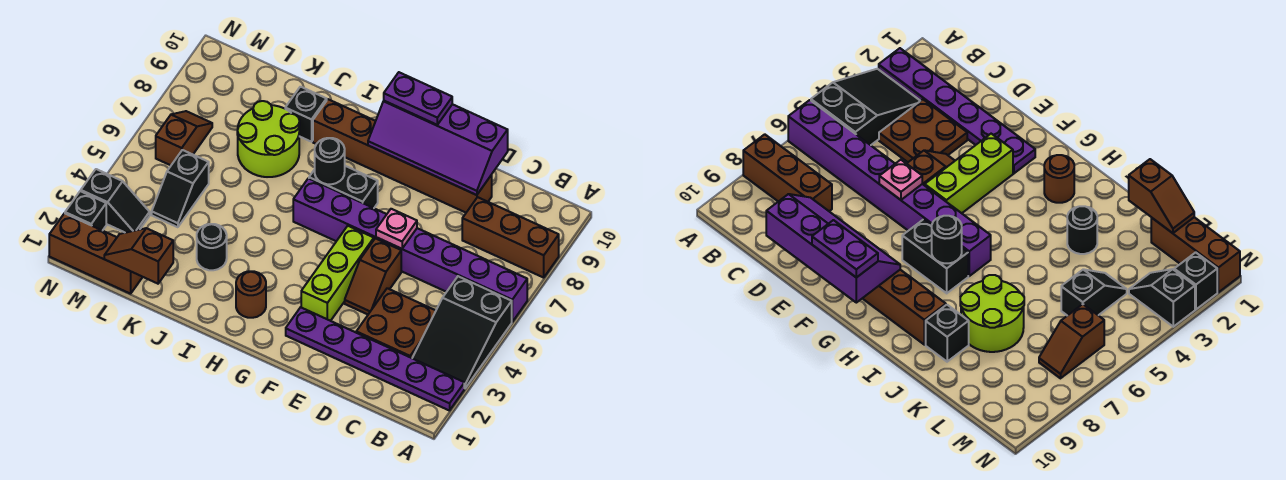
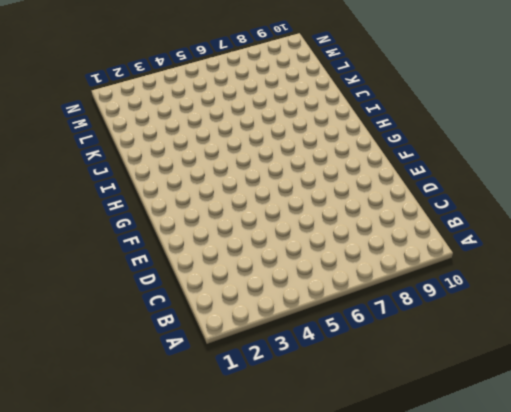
none -> purple 1x6 plate [286,307,464,411]
none -> black 2x3 slope [412,276,512,388]
none -> purple 1x8 brick [293,178,527,322]

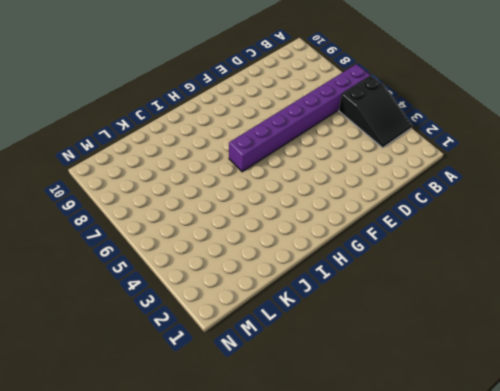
none -> purple 1x6 plate [286,307,464,411]
none -> brown 1x3 brick [462,197,559,278]
none -> brown 2x2 plate [356,288,436,358]

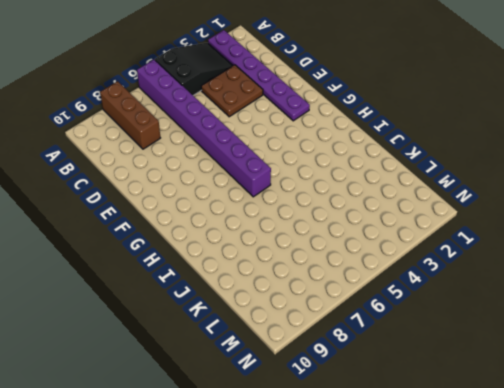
none -> brown 1x6 brick [313,99,492,213]
none -> brown 1x2 slope [345,238,401,314]
none -> lime 1x3 brick [301,226,374,321]

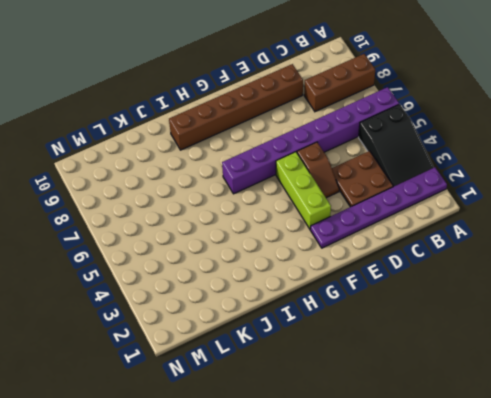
none -> black 1x2 brick [309,166,378,208]
none -> brown 1x1 round brick [236,271,266,318]
none -> black 1x1 round brick [197,224,227,270]

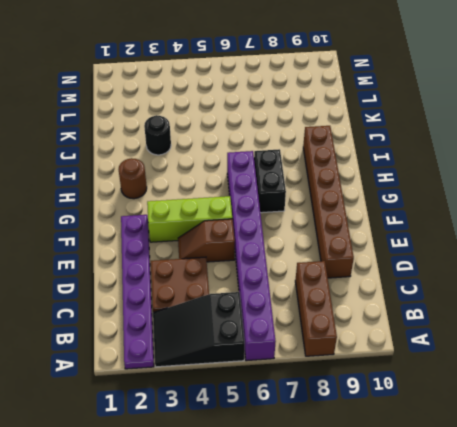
none -> lime 2x2 round brick [237,101,300,177]
none -> black 1x1 brick [285,87,327,142]
none -> brown 1x3 brick [49,213,142,294]

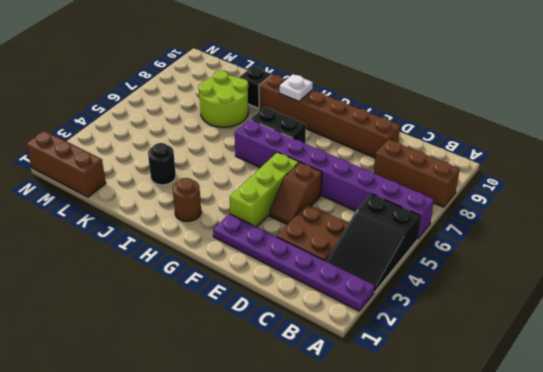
white 1x1 plate [279,74,313,101] -> none
none -> black 1x2 slope [152,150,209,227]
none -> black 1x2 slope [81,169,150,233]
none -> brown 1x2 slope [156,111,212,165]

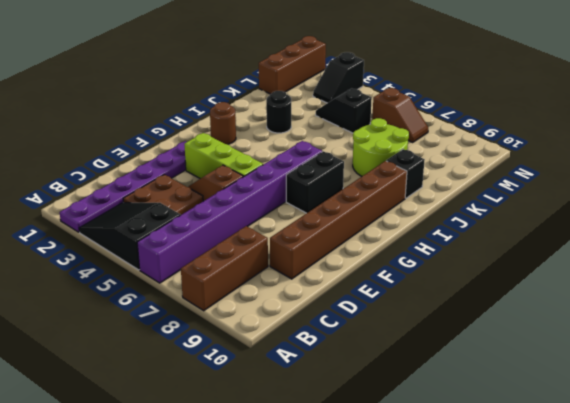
none -> black 1x1 brick [65,191,106,231]
none -> purple 2x4 slope [368,101,508,195]
none -> pink 1x1 plate [376,209,417,249]

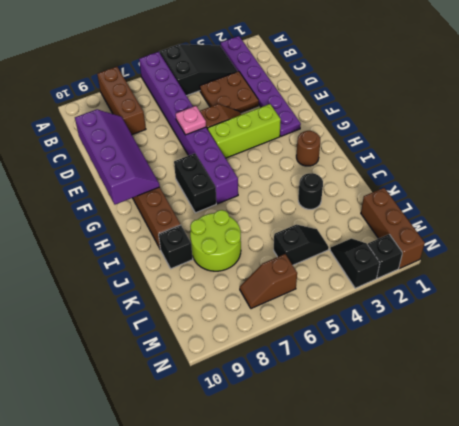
none -> black 1x1 round brick [315,138,345,184]
none -> brown 1x2 slope [104,228,173,284]
none -> purple 1x2 plate [384,72,452,125]

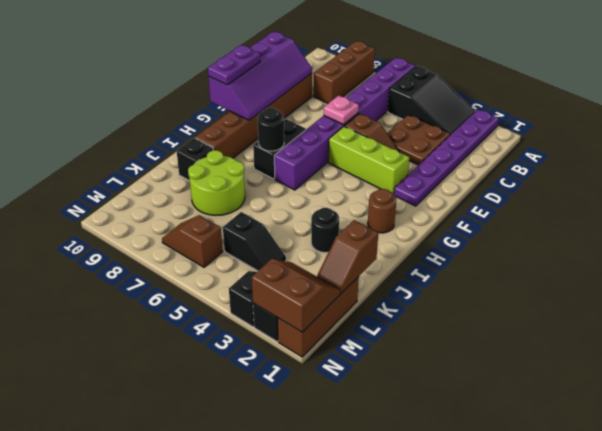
brown 2x2 slope [252,259,340,332] -> none

